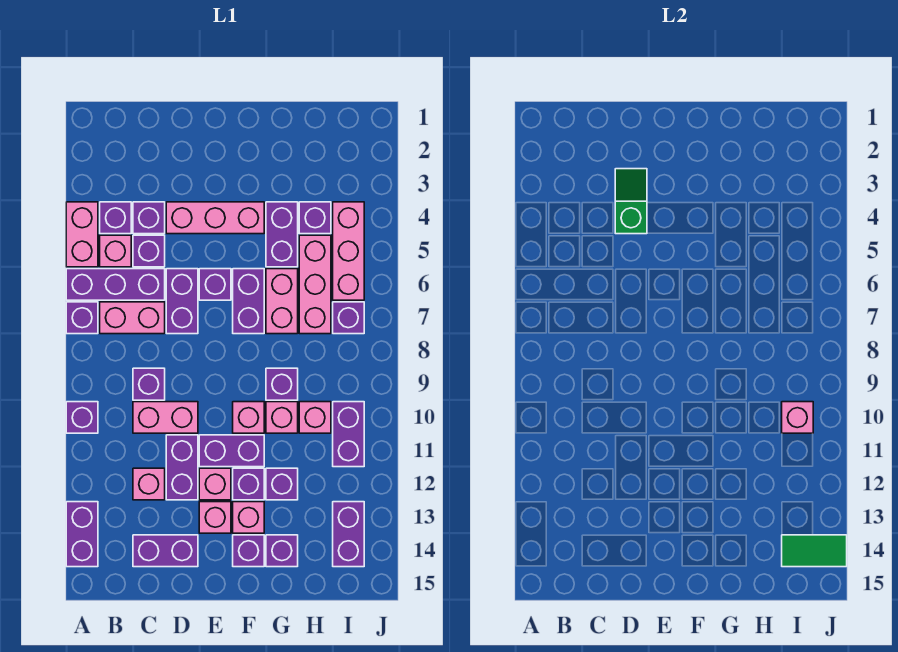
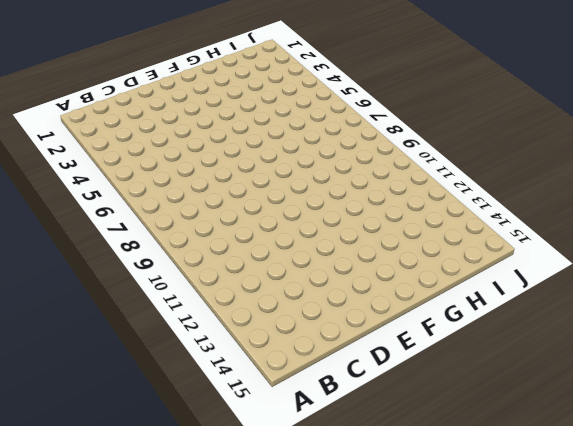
none -> pink 1x2 brick [66,202,98,267]
none -> purple 1x3 brick [66,269,165,300]
none -> purple 1x1 brick [66,302,98,334]
none -> purple 1x1 brick [66,402,98,433]

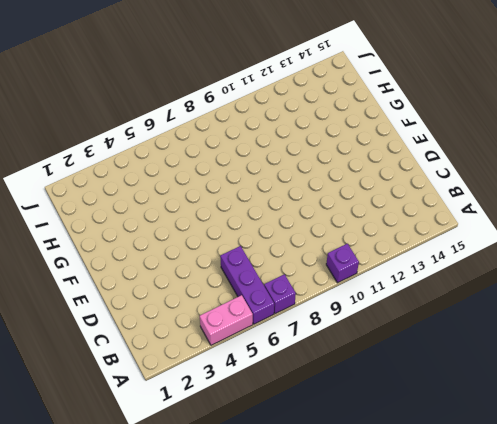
none -> purple 1x2 brick [66,502,98,567]
none -> purple 1x1 brick [100,202,131,234]
none -> pink 1x1 brick [100,235,131,267]
none -> pink 1x2 brick [100,302,165,334]

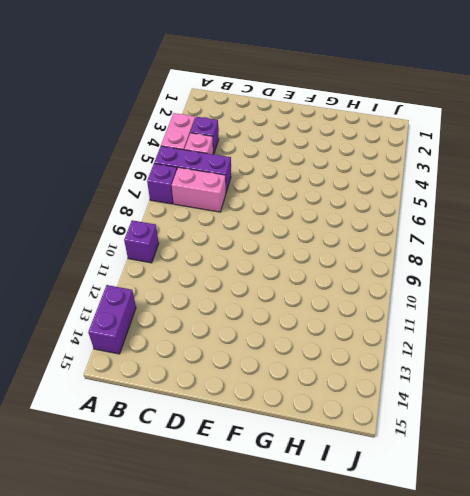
none -> purple 1x1 brick [133,202,165,234]
none -> purple 1x1 brick [133,235,165,267]
none -> purple 1x1 brick [133,368,165,400]
none -> pink 1x2 brick [133,402,198,433]

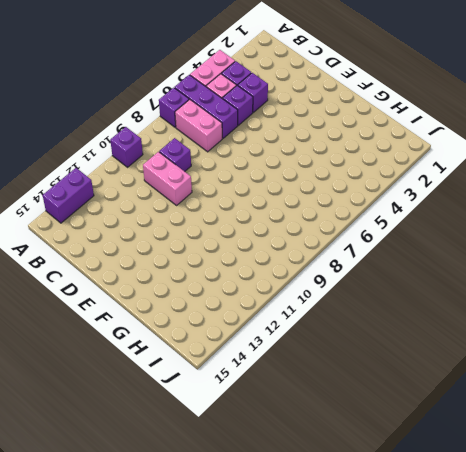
none -> pink 1x1 brick [133,468,165,500]
none -> purple 1x2 brick [133,535,198,567]
none -> pink 1x3 brick [166,202,264,234]
none -> purple 1x2 brick [166,269,198,334]

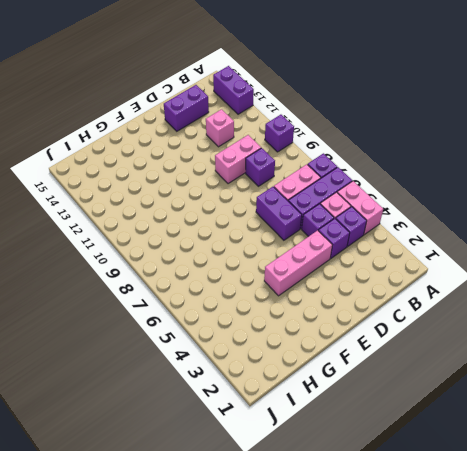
none -> purple 1x2 brick [166,435,198,500]
none -> purple 1x1 brick [199,269,231,300]
none -> purple 1x2 brick [199,435,264,467]
none -> pink 1x1 brick [199,468,231,500]

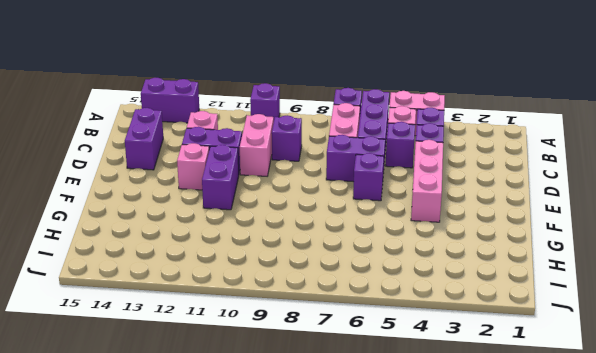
none -> pink 1x1 brick [199,502,231,533]
none -> purple 1x2 brick [233,269,264,334]
none -> pink 1x1 brick [233,402,264,433]
none -> purple 1x1 brick [233,468,264,500]

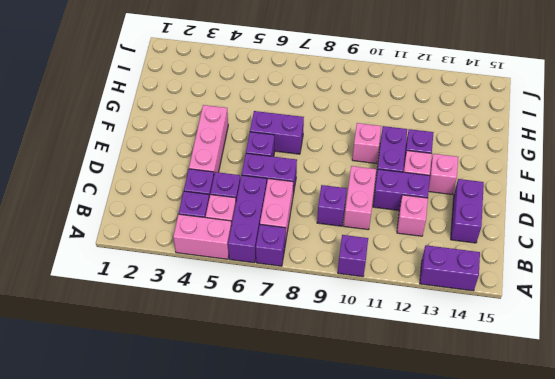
none -> pink 1x1 brick [233,502,264,533]
none -> purple 1x1 brick [233,535,264,567]
none -> purple 1x2 brick [266,202,298,267]
none -> pink 1x2 brick [266,269,298,334]

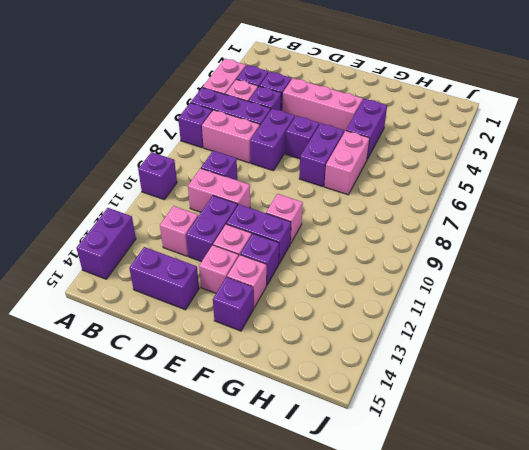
none -> purple 1x1 brick [266,368,298,400]
none -> pink 1x1 brick [266,402,298,433]
none -> purple 1x1 brick [266,468,298,500]
none -> purple 1x1 brick [266,535,298,567]

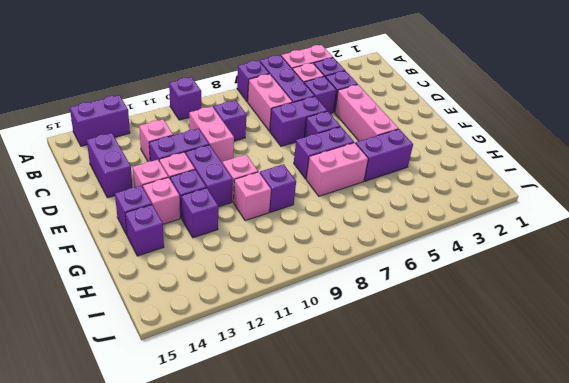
none -> purple 1x1 brick [299,202,331,234]
none -> pink 1x3 brick [299,235,331,334]
none -> pink 1x1 brick [299,402,331,433]
none -> pink 1x3 brick [333,202,364,300]

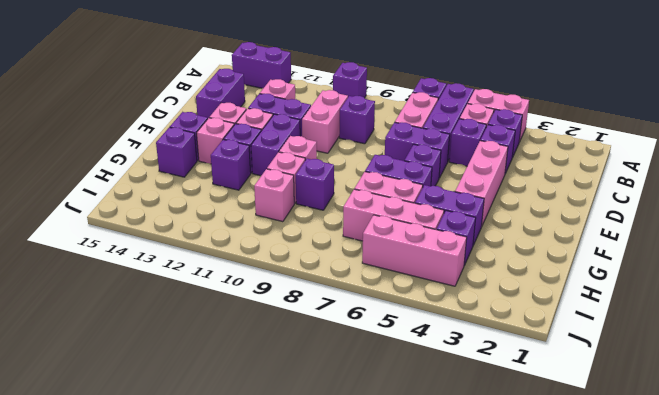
none -> purple 1x1 brick [333,302,364,334]
none -> purple 1x2 brick [333,402,364,467]
none -> purple 1x2 brick [333,502,364,567]
none -> green 1x2 slope [615,169,647,234]

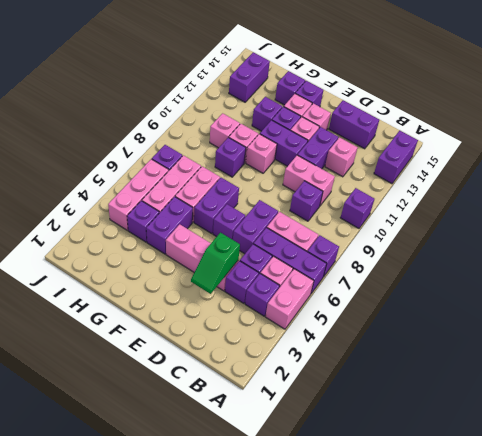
none -> purple 1x2 brick [333,402,364,467]
none -> pink 1x1 brick [782,402,813,433]
none -> green 1x2 tile [782,535,847,567]

